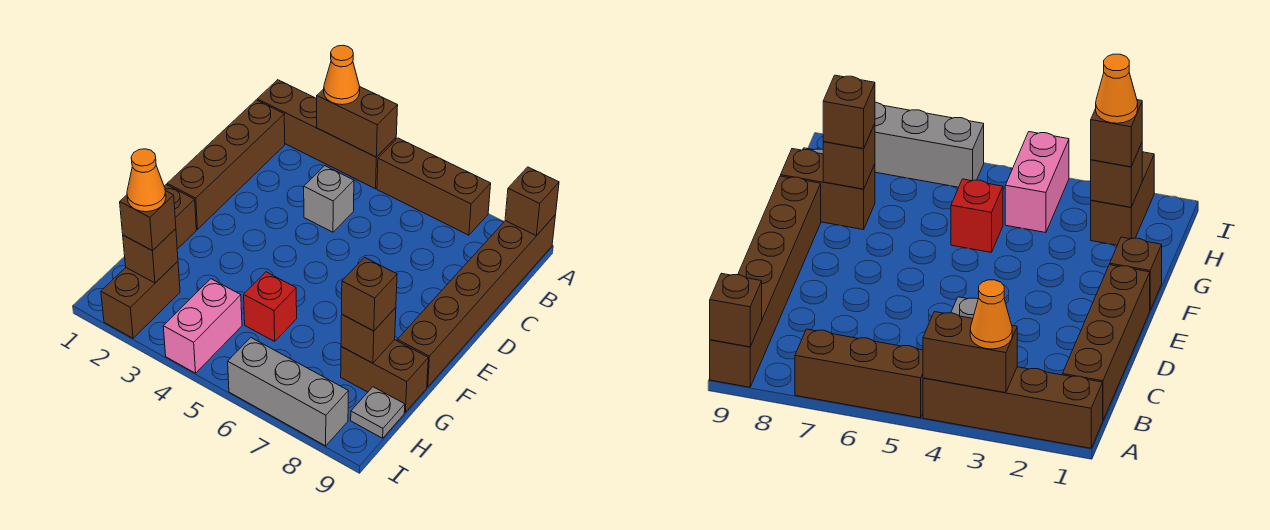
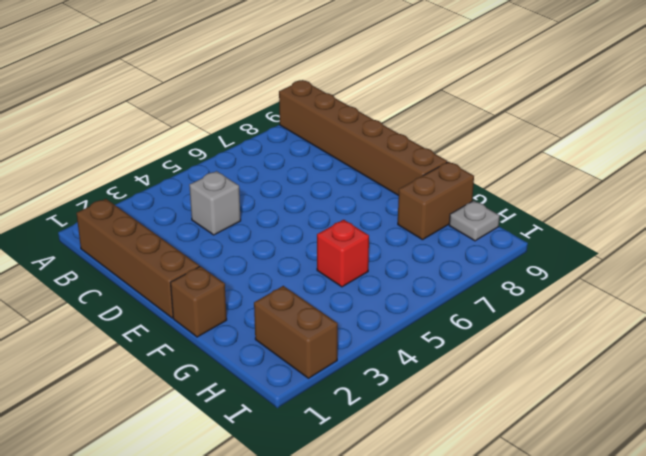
none -> brown 1x4 brick [257,80,396,189]
none -> brown 1x3 brick [377,138,491,235]
none -> pink 1x2 brick [163,279,242,373]

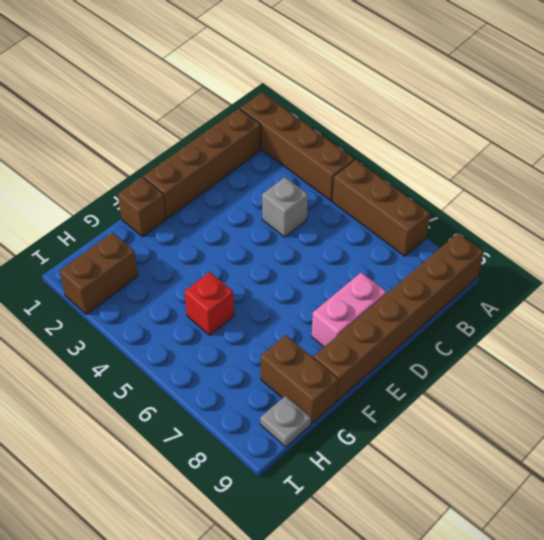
pink 1x2 brick [312,272,386,347] -> pink 1x2 brick moved to [163,279,242,373]
none -> grey 1x3 brick [228,338,349,446]
none -> brown 1x2 brick [317,87,398,157]
none -> brown 1x1 brick [505,167,559,235]

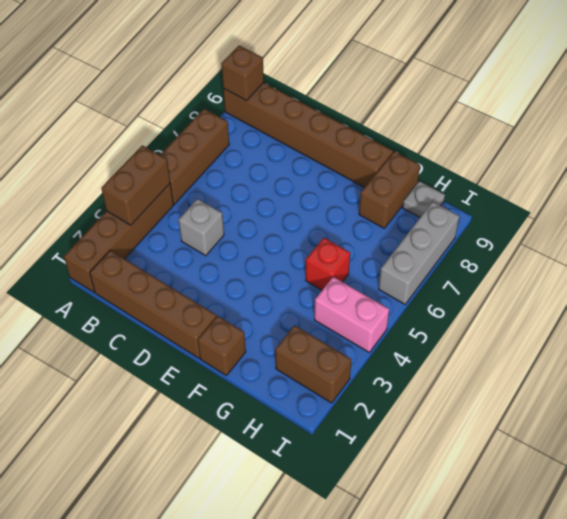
none -> brown 1x1 brick [341,308,396,363]
none -> brown 1x1 brick [123,229,178,283]
none -> orange 1x1 cone [324,45,360,105]

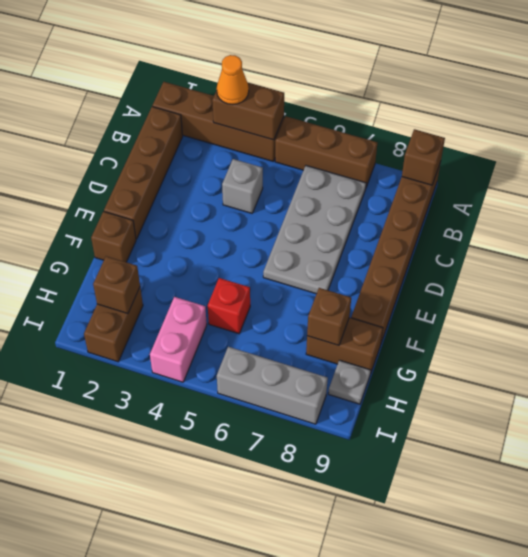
grey 2x4 plate [263,166,366,294] -> none
none -> brown 1x1 brick [342,257,397,331]
none -> brown 1x1 brick [120,191,176,251]
none -> orange 1x1 cone [127,149,166,212]

